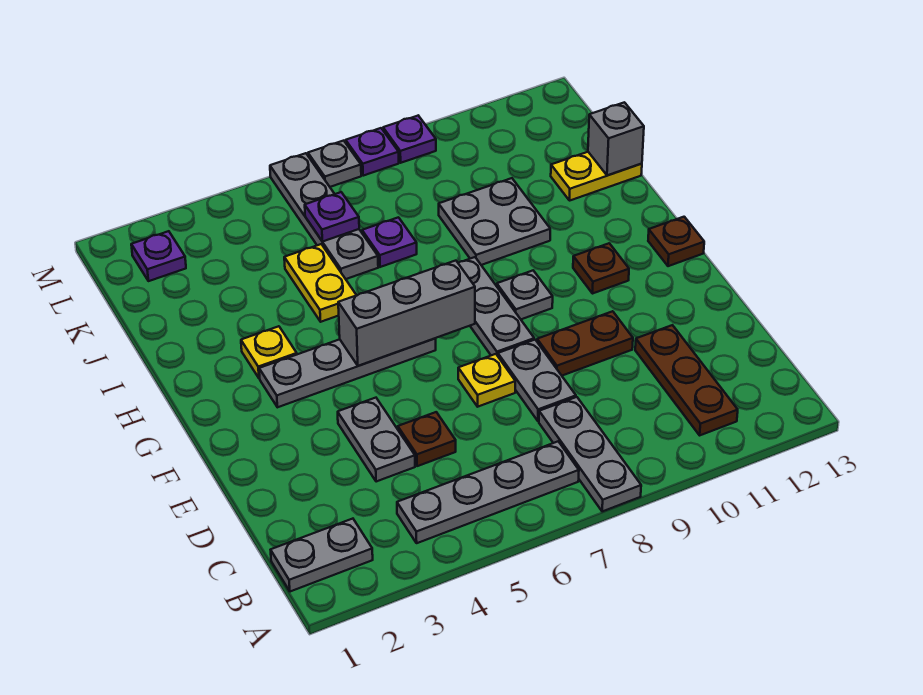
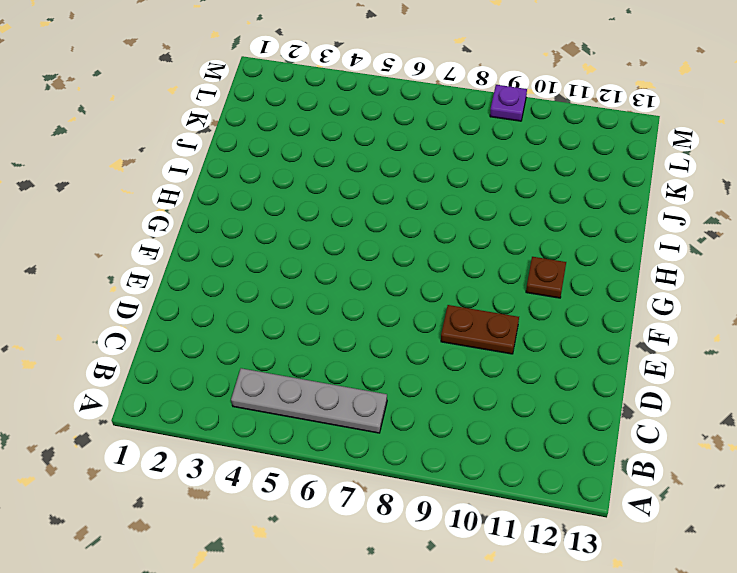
none -> grey 1x3 plate [539,397,641,511]
none -> grey 1x2 plate [271,519,373,592]
none -> brown 1x3 plate [635,325,738,435]

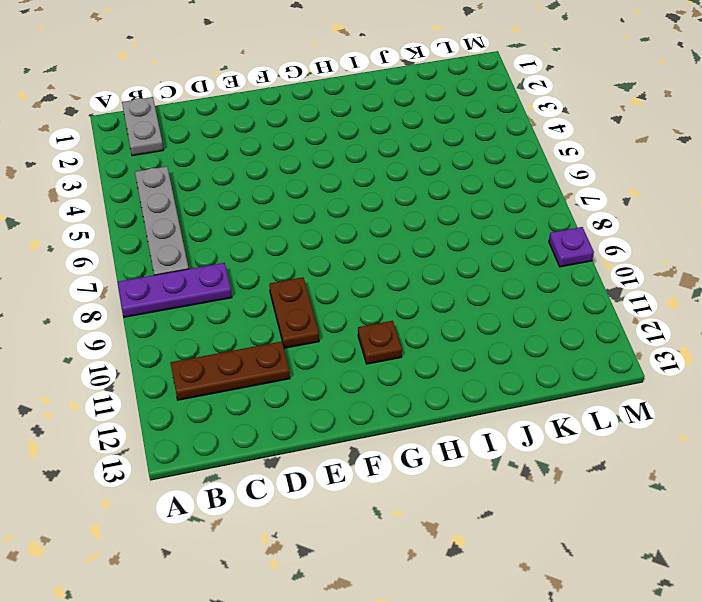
purple 1x3 plate [118,263,232,317] -> grey 1x3 plate [539,397,641,511]
none -> grey 1x2 plate [338,398,415,482]
none -> brown 1x1 plate [398,412,456,466]
none -> grey 1x2 plate [498,340,576,421]

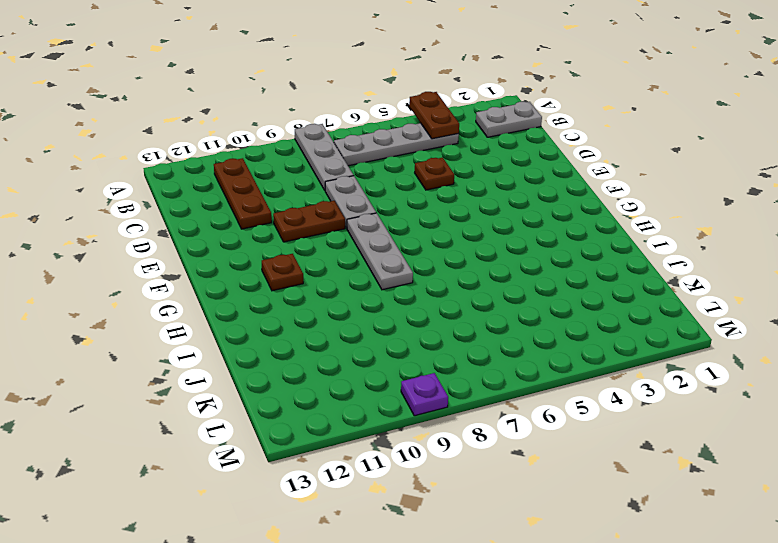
brown 1x2 plate [409,92,459,139] -> none
none -> grey 1x2 plate [338,398,415,482]
none -> yellow 1x1 plate [458,354,515,407]
none -> grey 1x4 plate [259,339,436,407]

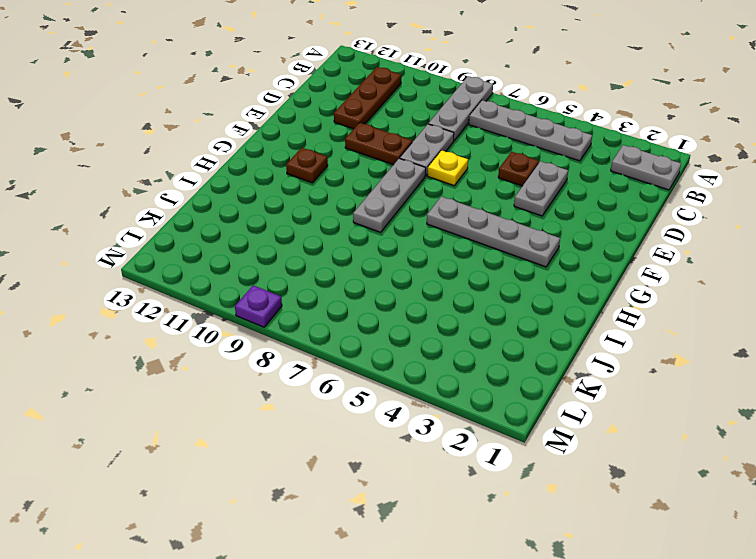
none -> grey 1x1 plate [497,271,553,319]
none -> brown 1x1 plate [648,217,704,266]
none -> yellow 1x1 plate [241,326,297,378]

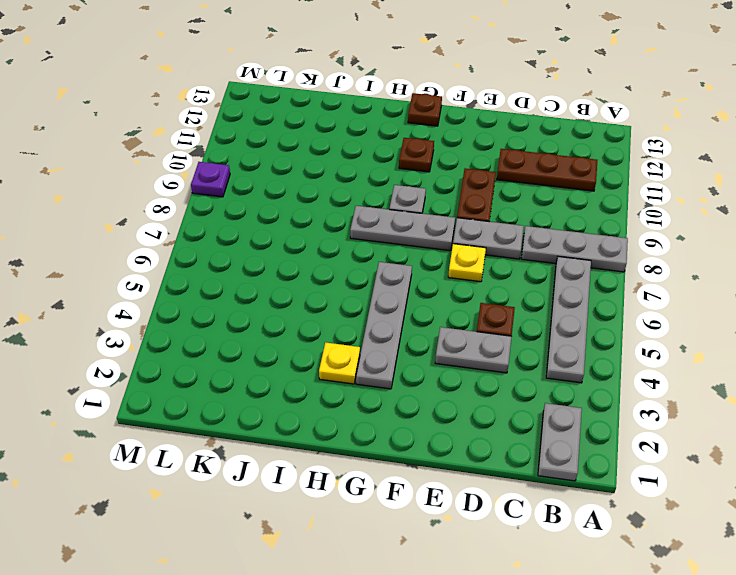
none -> yellow 1x2 plate [284,244,356,322]
none -> grey 2x2 plate [439,178,550,265]
none -> grey 1x4 plate [270,153,378,279]

